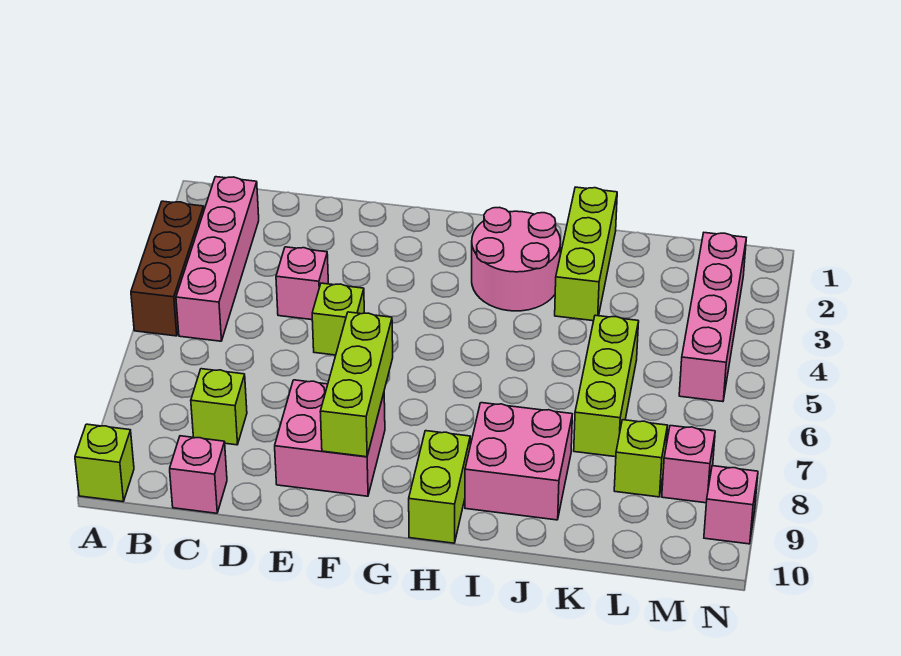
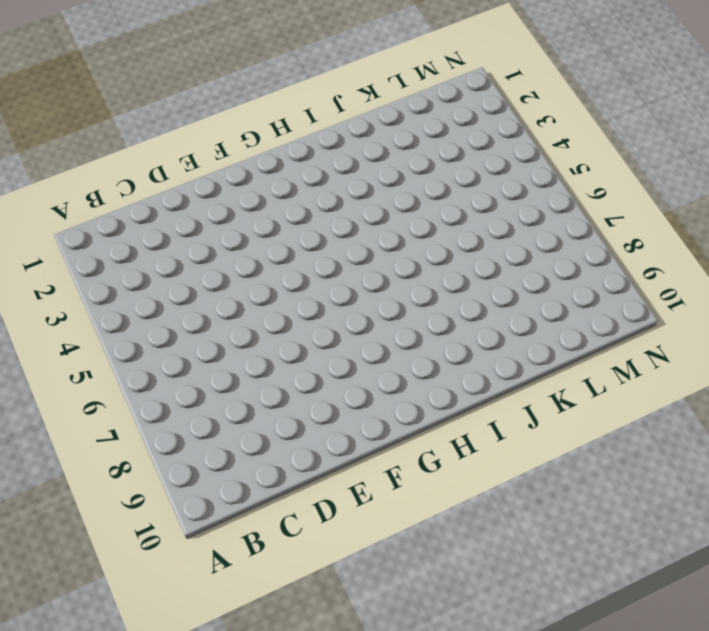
none -> brown 1x3 brick [131,201,204,336]
none -> lime 1x1 brick [75,424,134,502]
none -> pink 1x4 brick [176,177,259,341]

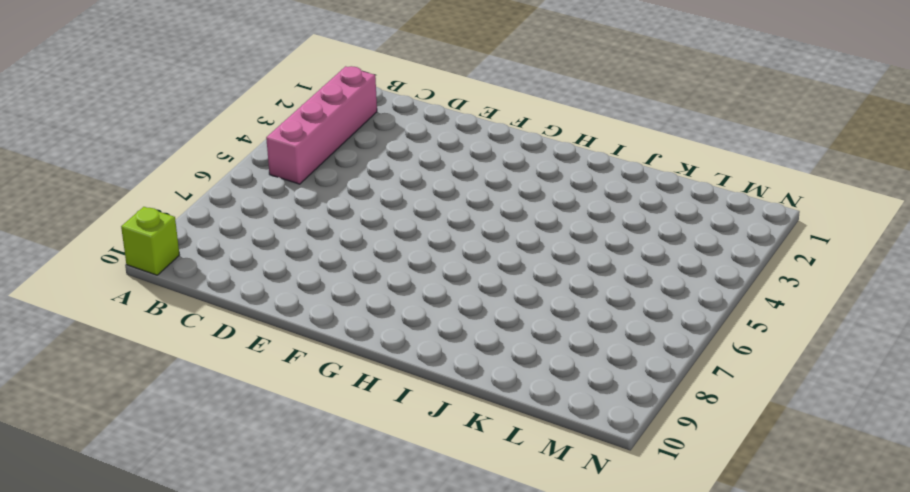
none -> brown 1x3 brick [131,201,204,336]
none -> lime 1x1 brick [191,369,247,445]
none -> pink 1x1 brick [170,436,227,513]

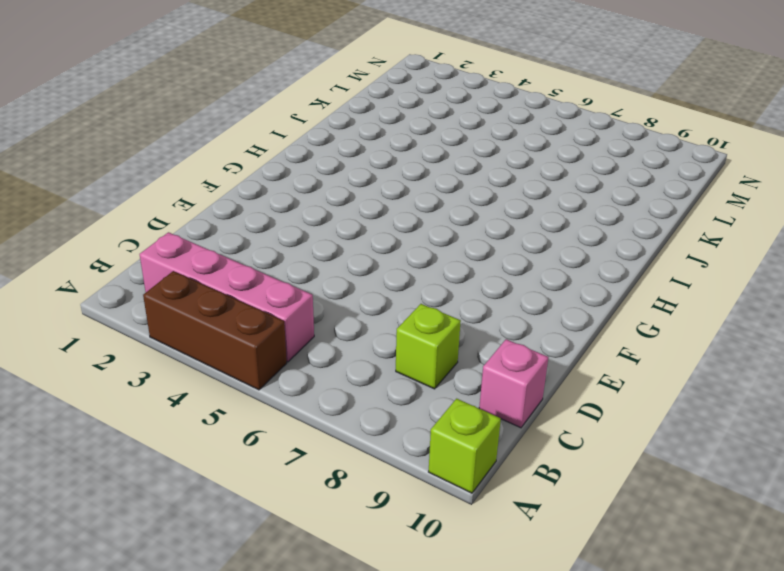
none -> pink 1x1 brick [276,247,328,320]
none -> lime 1x1 brick [312,283,364,355]
none -> pink 2x2 brick [275,380,385,496]

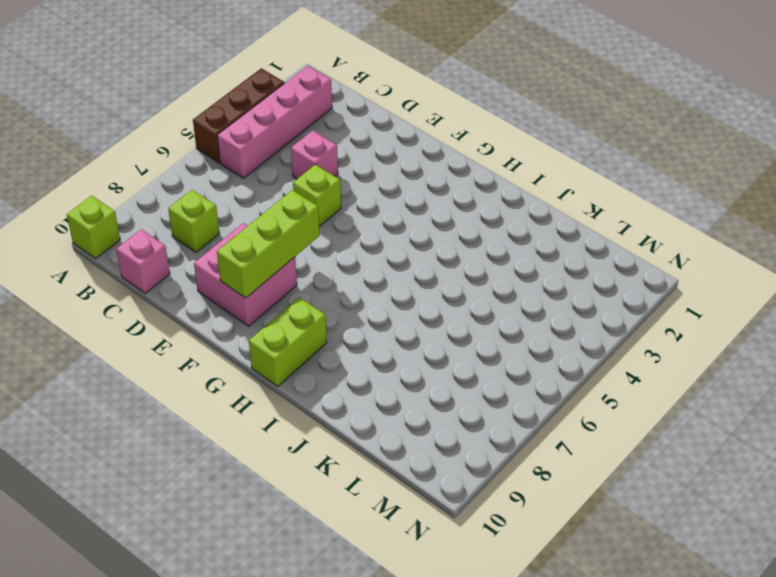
none -> pink 2x2 round brick [472,207,561,311]
none -> pink 2x2 brick [465,403,572,520]
none -> lime 1x3 brick [555,187,617,321]

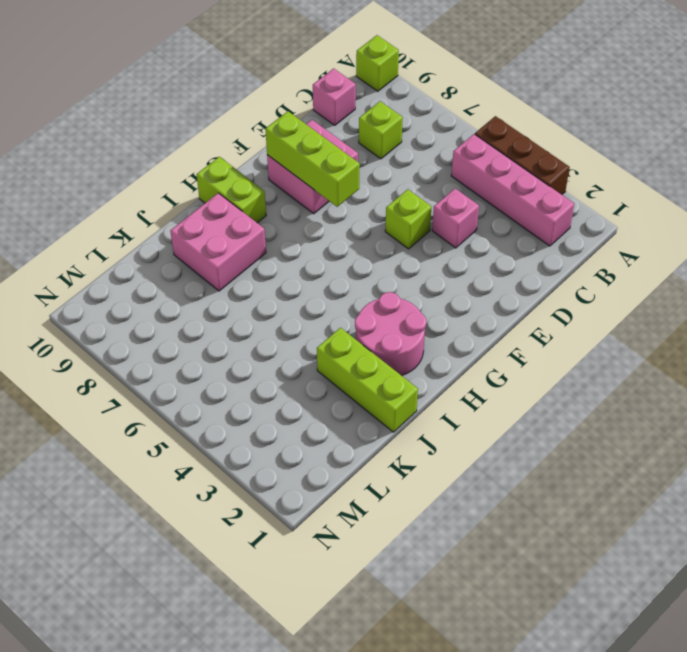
none -> lime 1x3 brick [574,315,639,457]
none -> lime 1x1 brick [614,420,668,497]
none -> pink 1x4 brick [679,233,746,402]

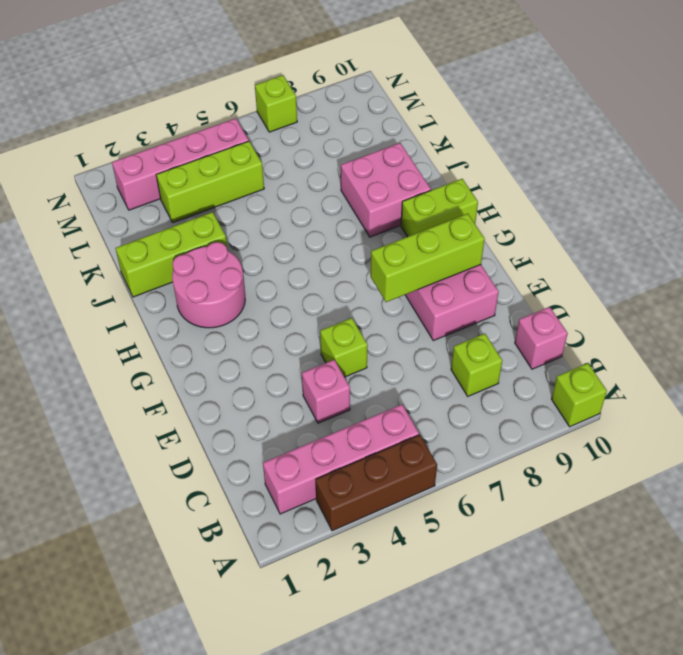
lime 1x3 brick [156,141,264,223] -> lime 1x3 brick moved to [574,315,639,457]
lime 1x1 brick [255,75,297,132] -> lime 1x1 brick moved to [614,420,668,497]
none -> pink 1x1 brick [662,426,715,503]
none -> pink 1x1 brick [704,466,758,544]

